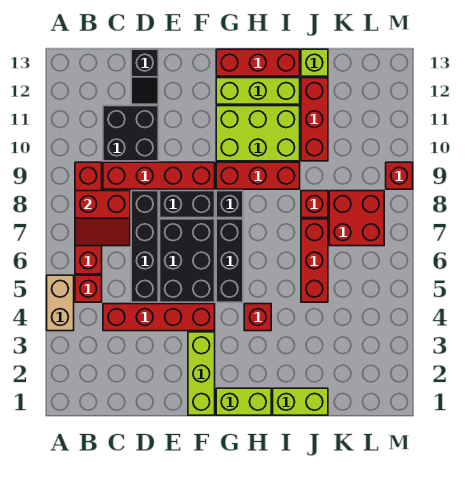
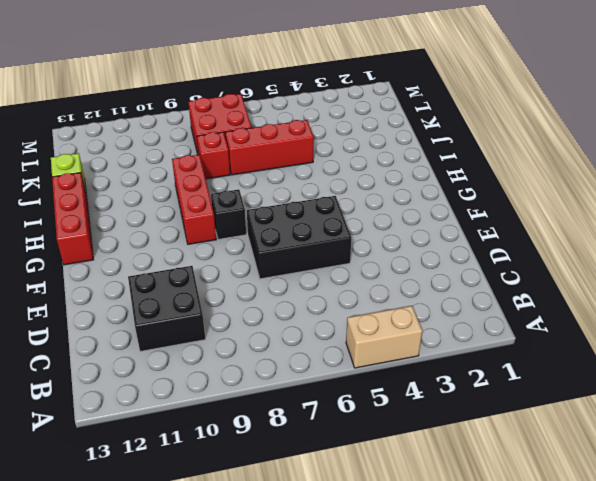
none -> red 1x1 brick [75,275,102,302]
none -> red 1x4 brick [75,162,102,274]
none -> red 1x4 brick [103,304,215,331]

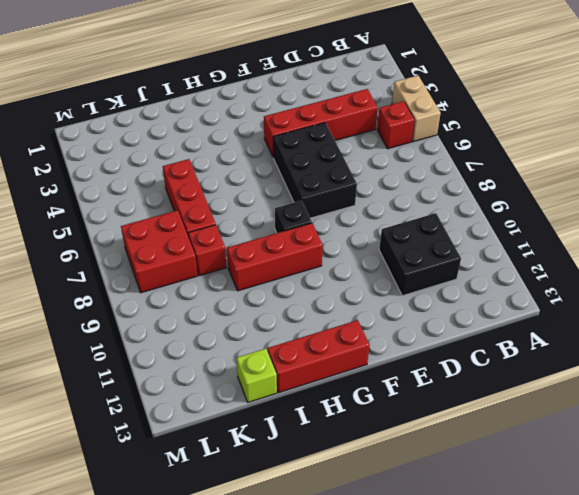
none -> red 1x4 brick [75,162,102,274]
none -> red 1x4 brick [103,162,215,189]
none -> black 1x4 brick [131,191,158,302]

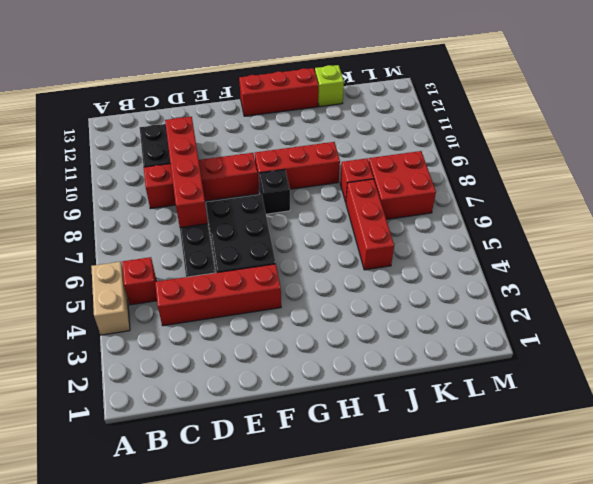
red 1x4 brick [165,117,208,228] -> red 1x4 brick moved to [75,162,102,274]
none -> black 1x2 slope [131,49,158,104]
none -> black 1x2 brick [160,191,215,218]
none -> lime 1x3 brick [188,332,215,415]

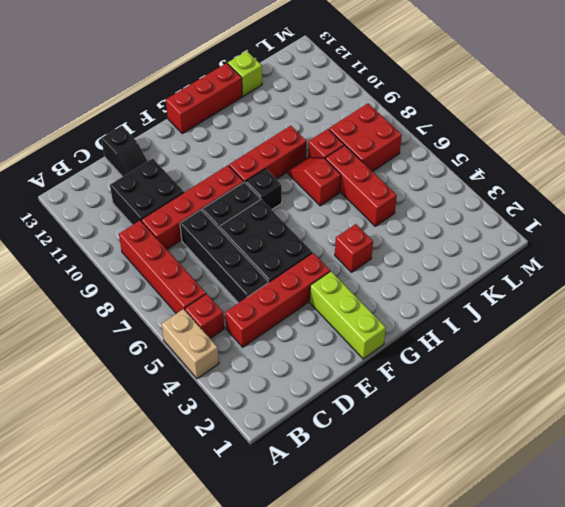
red 1x2 slope [288,157,341,206] -> none
none -> lime 1x2 brick [216,388,271,415]
none -> black 1x3 brick [216,219,243,302]
none -> lime 2x3 brick [216,106,300,161]

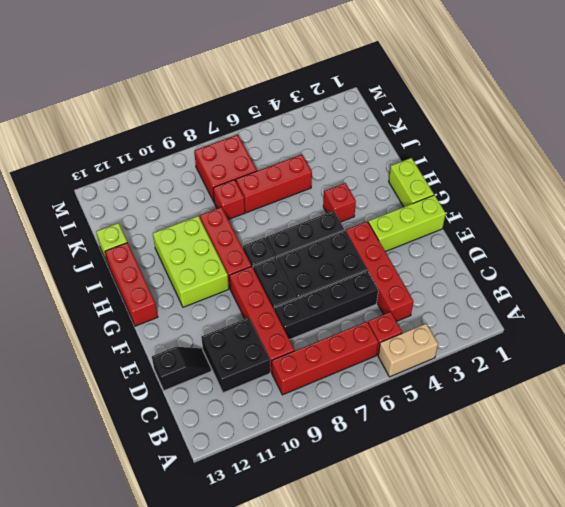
none -> lime 1x3 brick [216,78,300,104]
none -> lime 1x2 brick [273,388,328,415]
none -> red 1x3 brick [301,78,328,161]

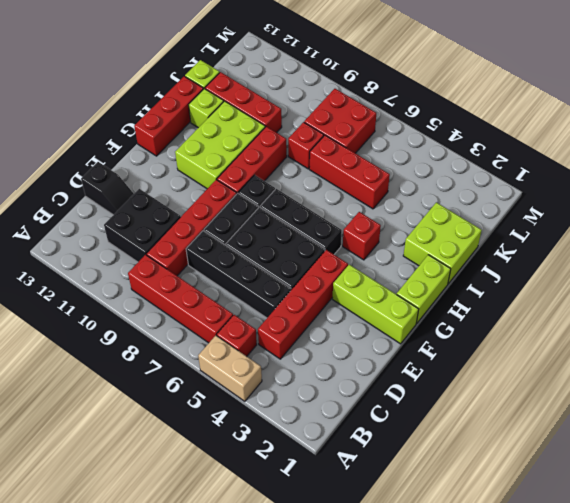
lime 2x2 brick [403,202,482,284] -> lime 1x2 brick [273,388,328,415]
lime 1x1 brick [189,89,224,128] -> lime 1x3 brick [216,78,300,104]
none -> red 1x1 brick [386,162,413,189]
none -> red 2x2 slope [75,191,130,246]

